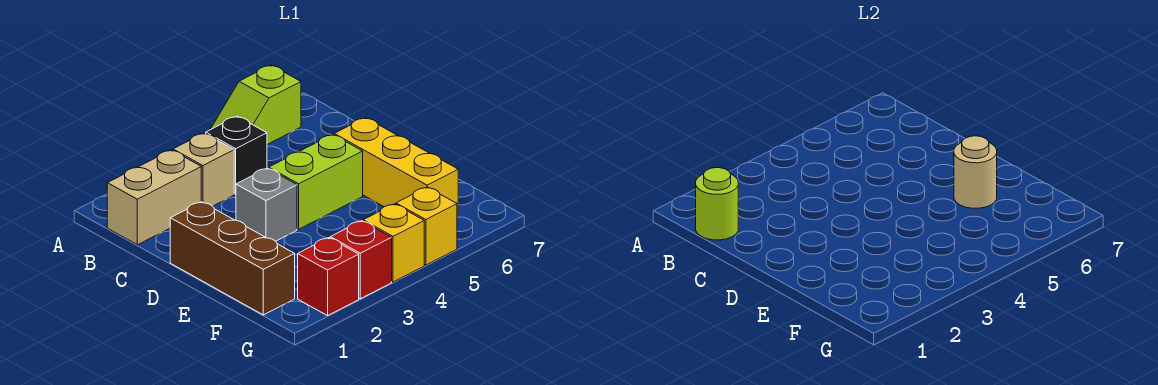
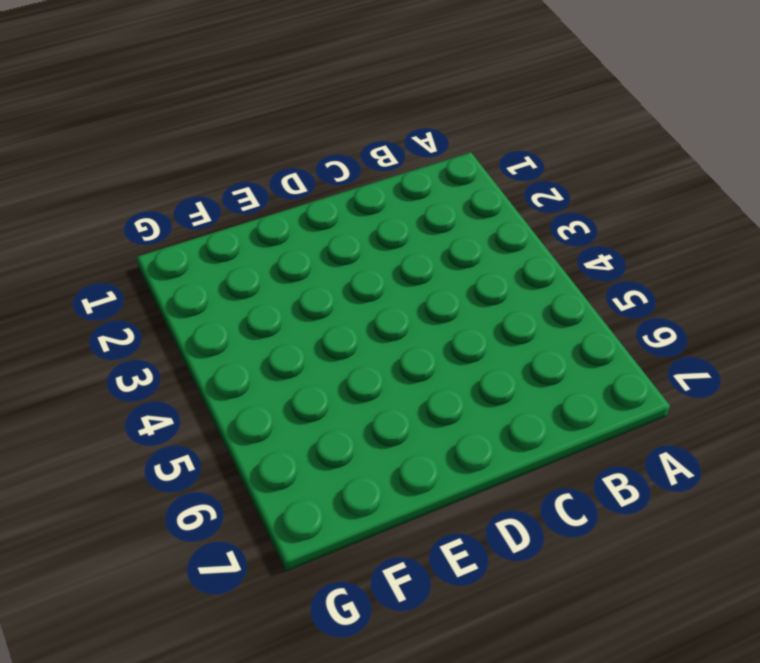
none -> lime 1x2 slope [210,65,301,144]
none -> tan 1x2 brick [107,150,201,245]
none -> tan 1x1 brick [173,133,234,206]

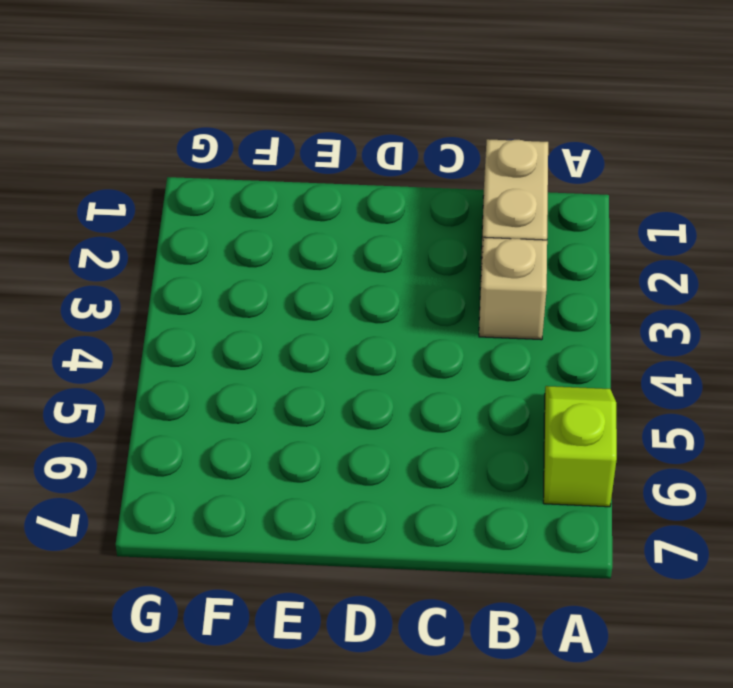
none -> black 1x1 brick [206,116,267,194]
none -> brown 1x3 brick [170,202,295,315]
none -> grey 1x1 brick [236,168,297,241]

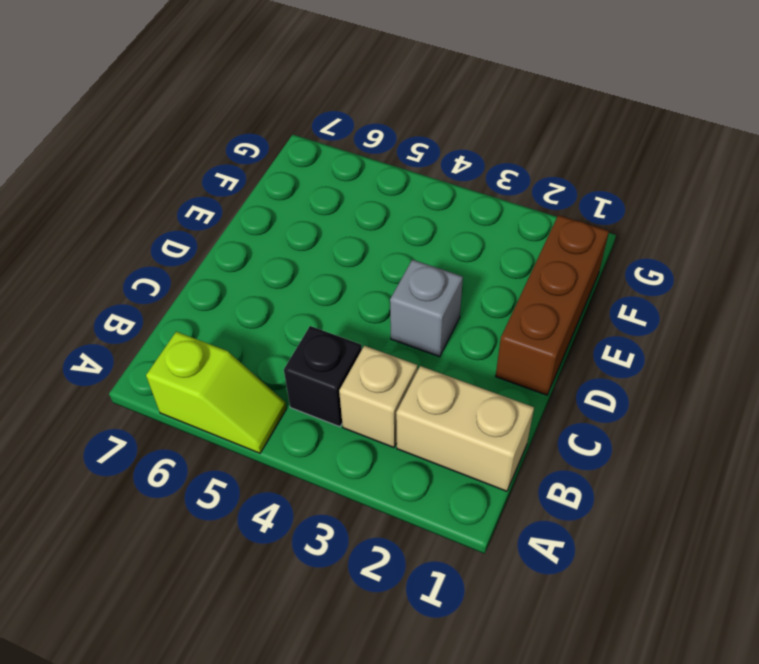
none -> lime 1x2 brick [268,134,363,229]
none -> yellow 1x3 brick [334,118,458,215]
none -> red 1x1 brick [298,238,359,316]

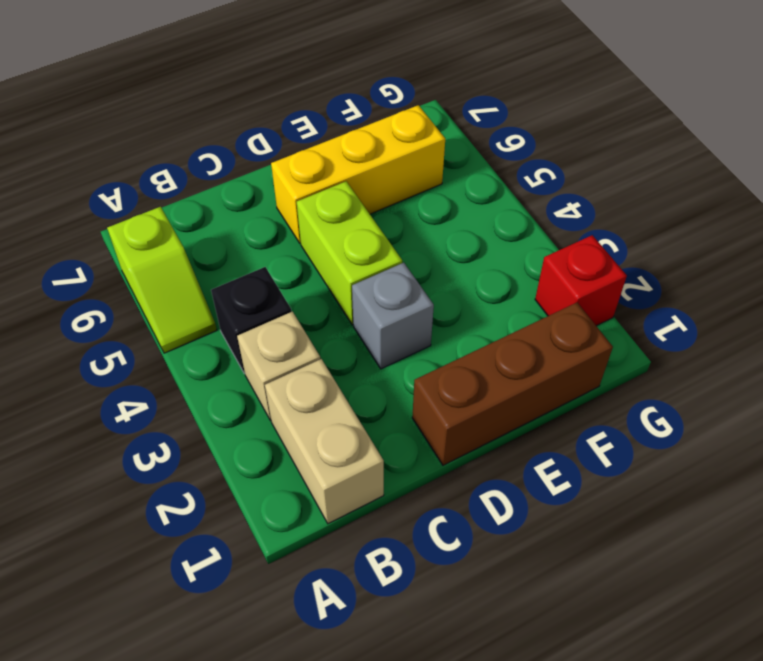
none -> red 1x1 brick [330,221,392,299]
none -> yellow 1x1 brick [363,204,424,282]
none -> yellow 1x1 brick [396,187,457,265]

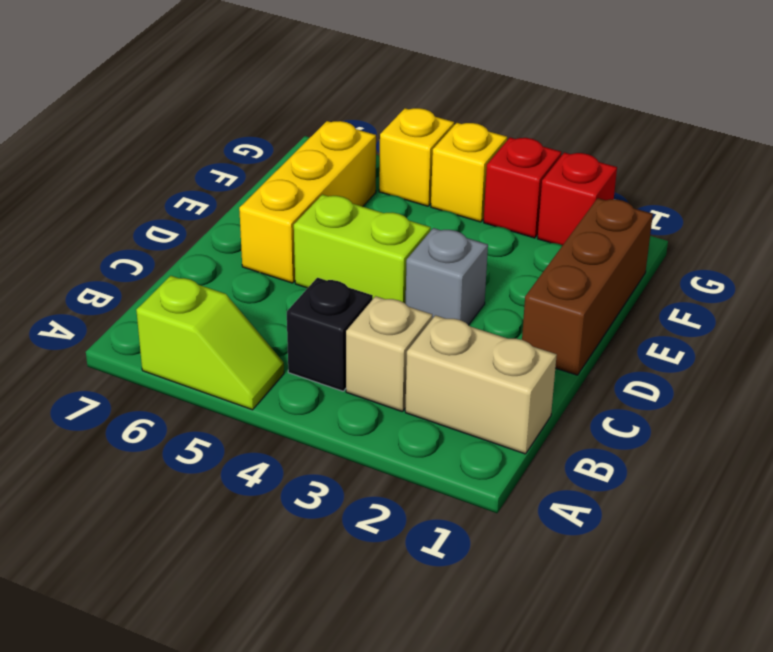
none -> lime 1x1 round brick [696,168,738,240]
none -> tan 1x1 round brick [954,136,997,208]

